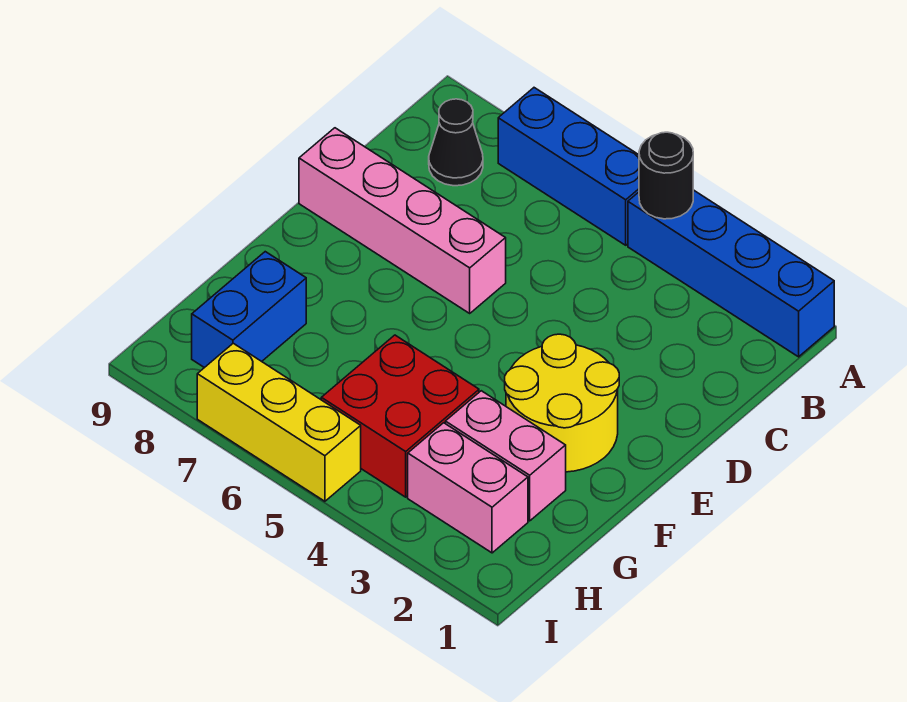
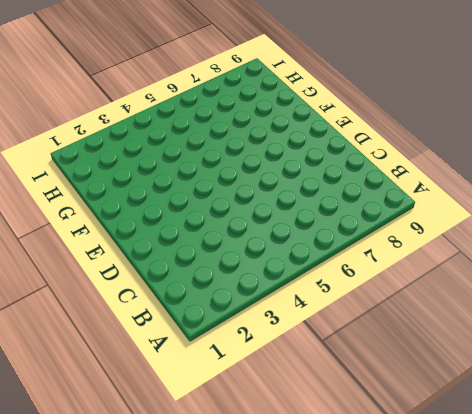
none -> blue 1x4 brick [628,190,834,357]
none -> blue 1x3 brick [498,88,639,245]

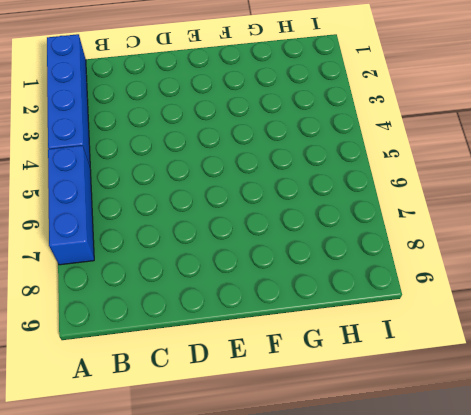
none -> black 1x1 cone [429,99,483,186]
none -> pink 1x4 brick [299,128,506,313]

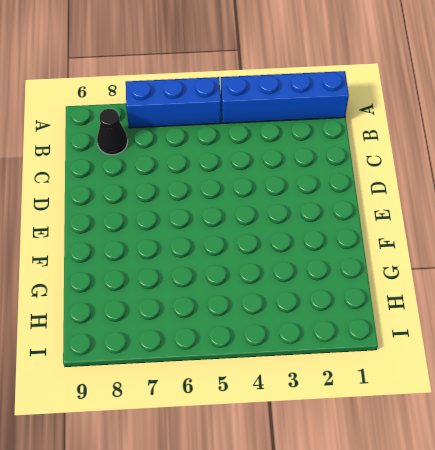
none -> pink 1x4 brick [299,128,506,313]
none -> yellow 2x2 round brick [505,334,619,472]

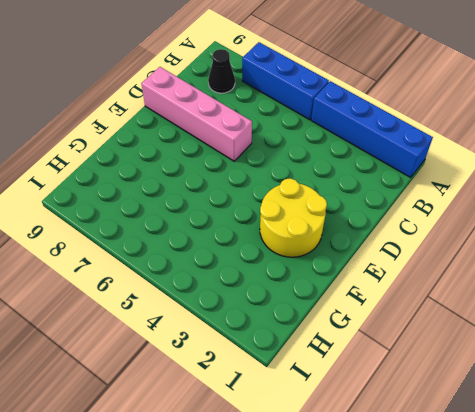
none -> pink 1x2 brick [445,391,566,521]
none -> red 2x2 brick [321,335,479,497]

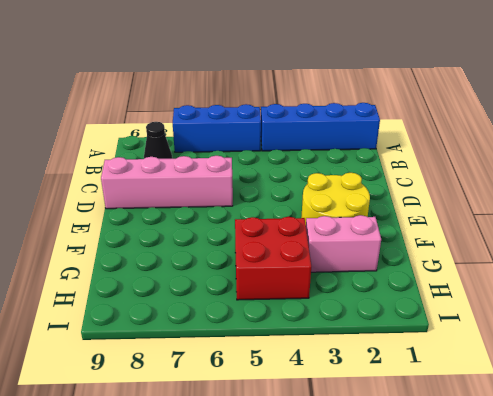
none -> blue 1x2 brick [192,252,306,368]
none -> pink 1x2 brick [408,423,528,553]

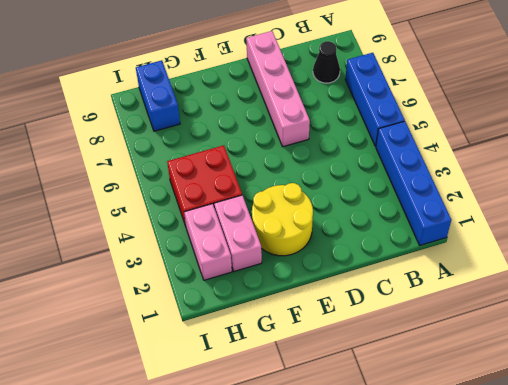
blue 1x2 brick [136,60,180,131] -> blue 1x2 brick turned to [192,252,306,368]
none -> yellow 1x3 brick [197,343,361,501]
none -> black 1x1 round brick [639,132,693,219]

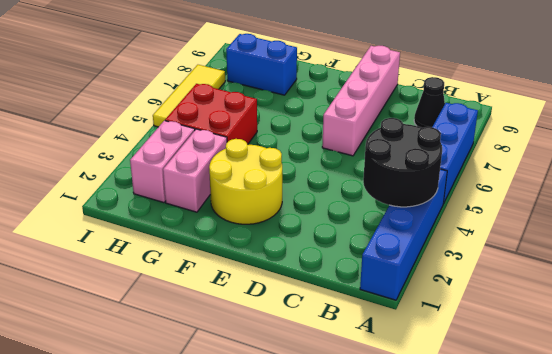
black 2x2 round brick [363,118,442,207] -> black 1x1 round brick [639,132,693,219]
yellow 1x3 tile [153,65,225,127] -> yellow 1x3 brick [197,343,361,501]

